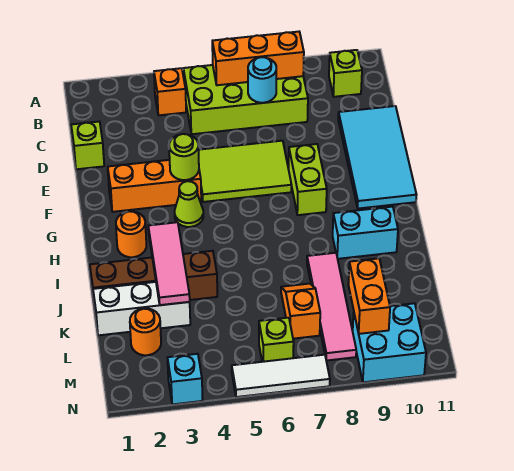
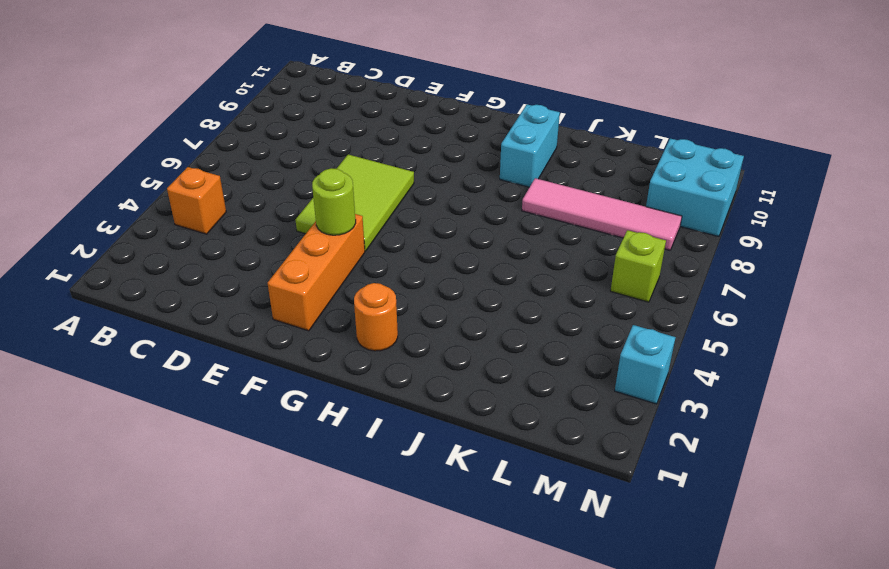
none -> lime 2x4 brick [183,65,308,134]
none -> lime 1x1 brick [329,50,362,97]
none -> lime 1x1 brick [71,122,104,169]

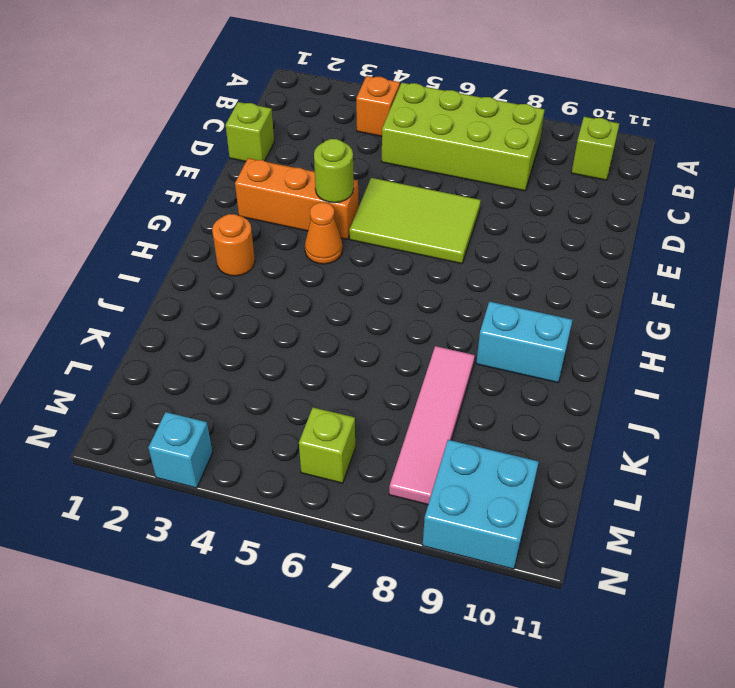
orange 1x1 cone [305,202,343,264] -> lime 1x1 cone [175,181,203,227]
none -> cyan 2x4 tile [338,106,416,209]
none -> lime 1x2 brick [289,144,327,215]
none -> brown 1x4 brick [90,251,217,302]

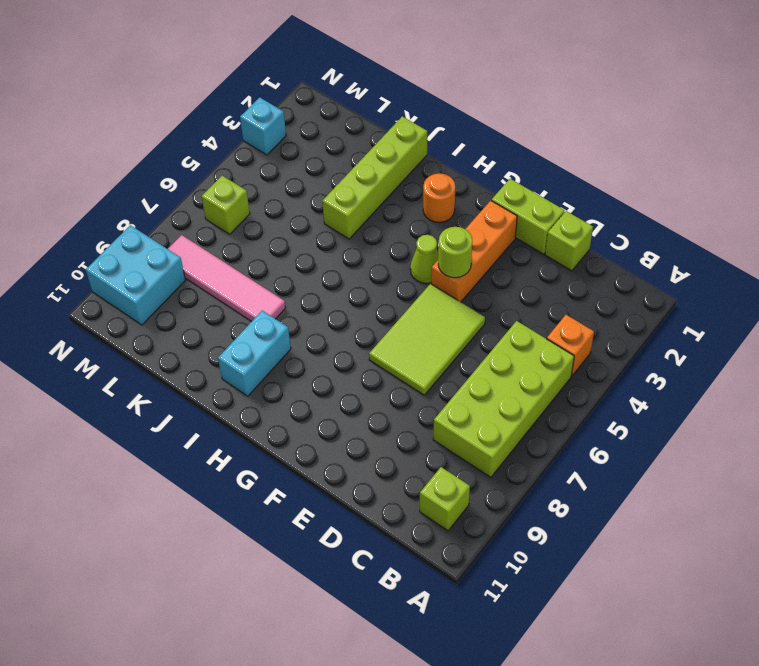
lime 1x2 brick [492,179,565,254] -> lime 1x2 brick moved to [289,144,327,215]
lime 1x4 brick [323,116,427,239] -> brown 1x4 brick [90,251,217,302]
none -> cyan 2x4 tile [338,106,416,209]
none -> white 1x3 brick [93,282,190,335]
none -> orange 1x2 slope [281,284,320,339]

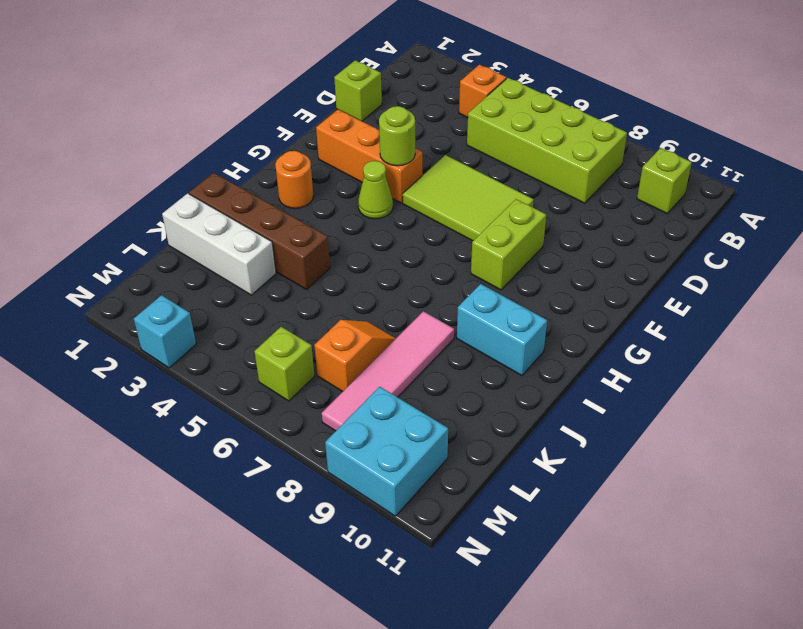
none -> cyan 2x4 tile [338,106,416,209]
none -> orange 1x1 round brick [130,308,161,355]
none -> white 1x3 tile [232,355,330,397]

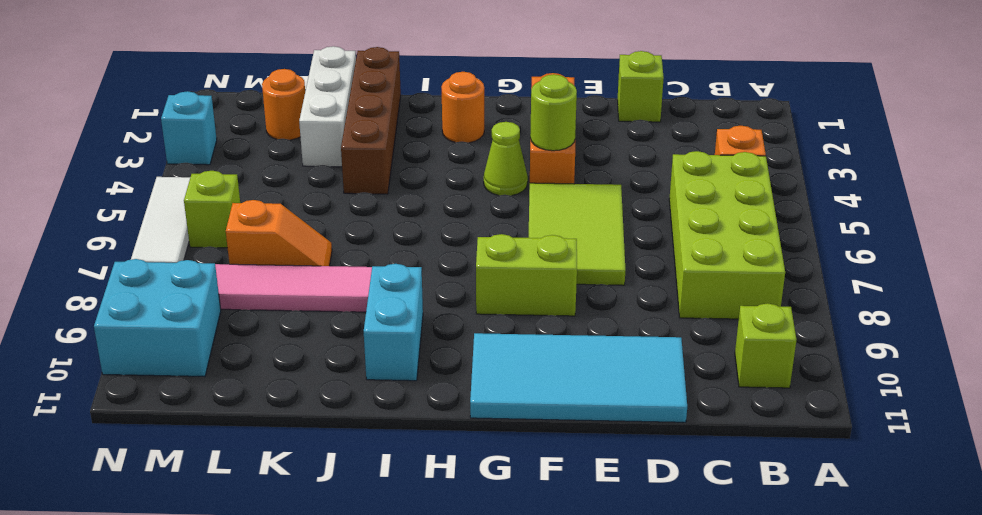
none -> orange 1x3 brick [212,32,304,85]
none -> cyan 1x1 round brick [248,57,276,103]
none -> pink 1x3 tile [148,222,190,305]

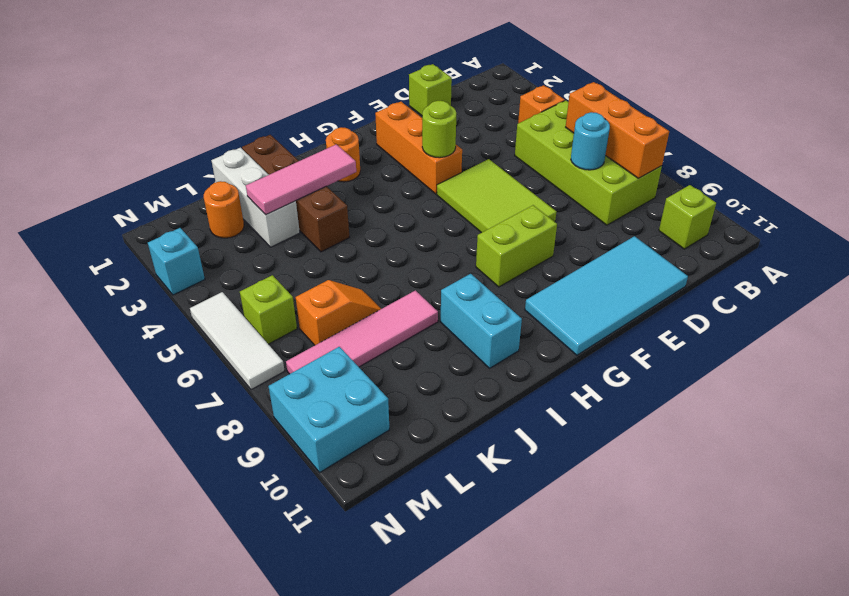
none -> lime 1x1 cone [175,181,203,227]
none -> orange 1x2 brick [348,258,390,334]

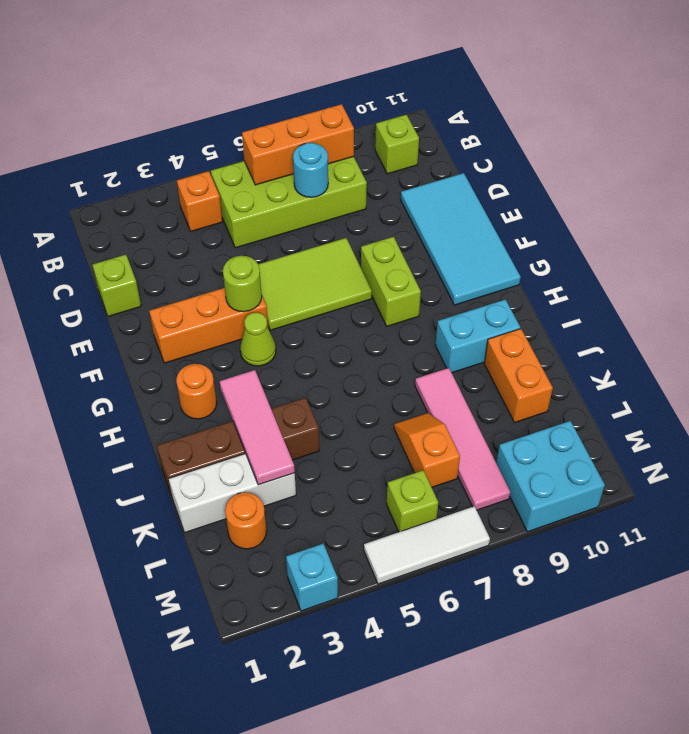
orange 1x2 brick [484,329,553,423] -> orange 1x2 brick moved to [348,258,390,334]

